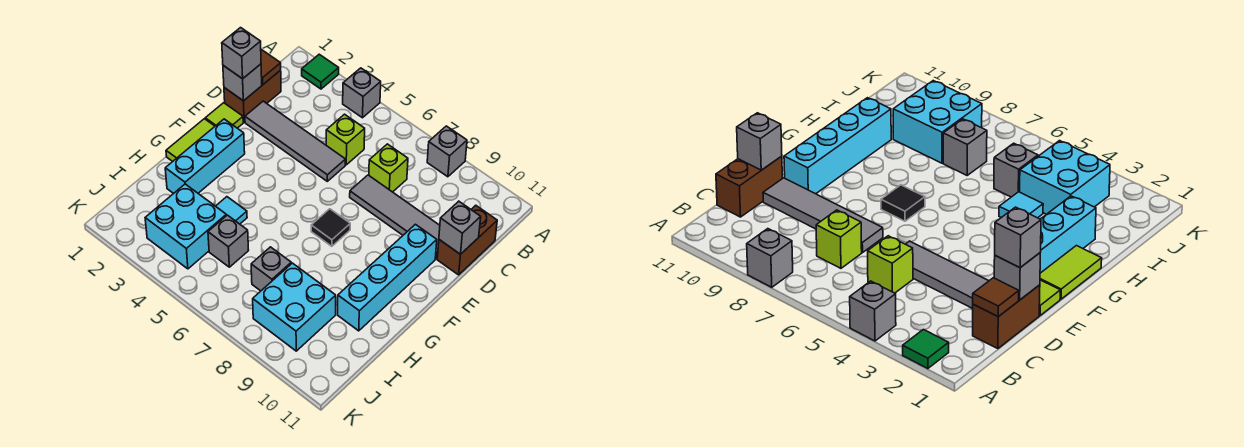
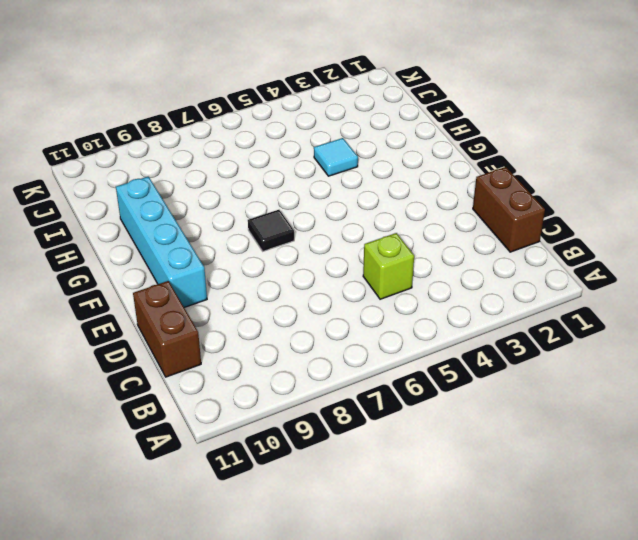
none -> green 1x1 tile [302,54,339,89]
none -> grey 1x1 brick [343,68,381,118]
none -> grey 1x1 brick [427,126,467,177]

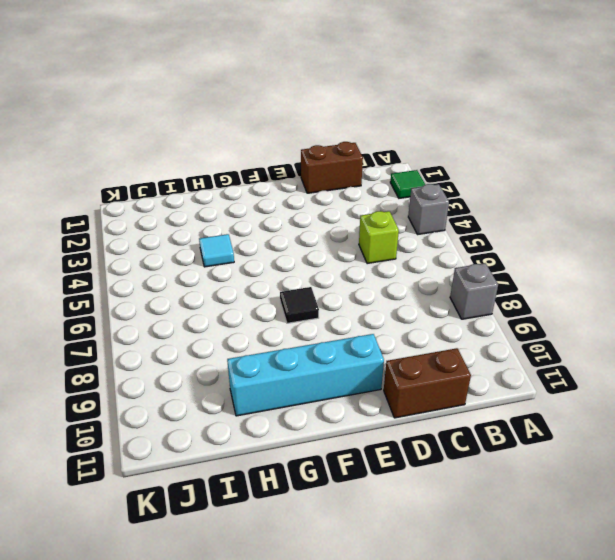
none -> lime 1x1 brick [369,144,408,192]
none -> grey 1x4 tile [245,101,346,181]
none -> grey 1x4 tile [350,175,440,259]

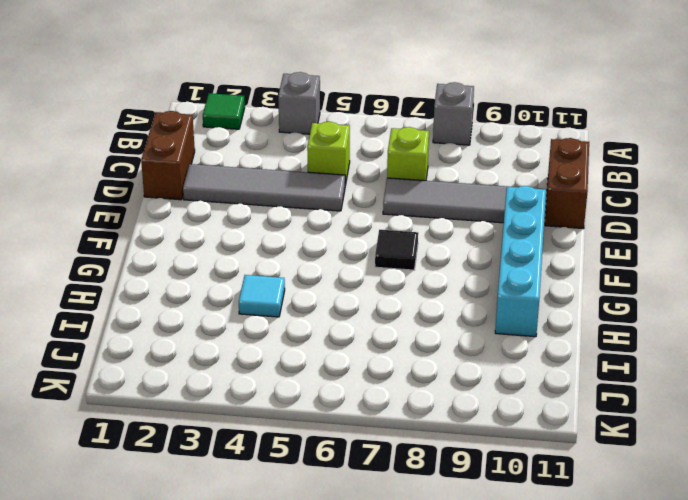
none -> lime 1x1 tile [205,103,243,128]
none -> lime 1x2 tile [166,119,215,161]
none -> cyan 1x3 brick [165,119,245,194]

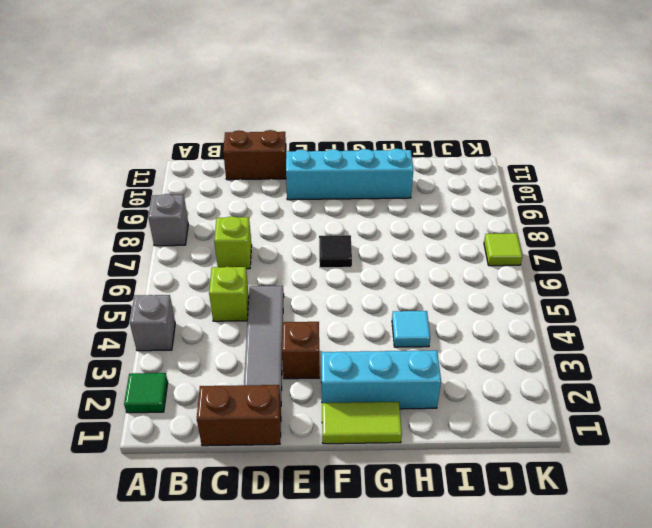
brown 1x1 brick [282,322,320,379] -> none
lime 1x1 tile [484,233,522,266] -> lime 1x1 tile moved to [205,103,243,128]
none -> grey 1x4 tile [350,175,440,259]
none -> cyan 2x2 brick [145,184,226,269]
none -> grey 1x1 brick [208,215,249,267]

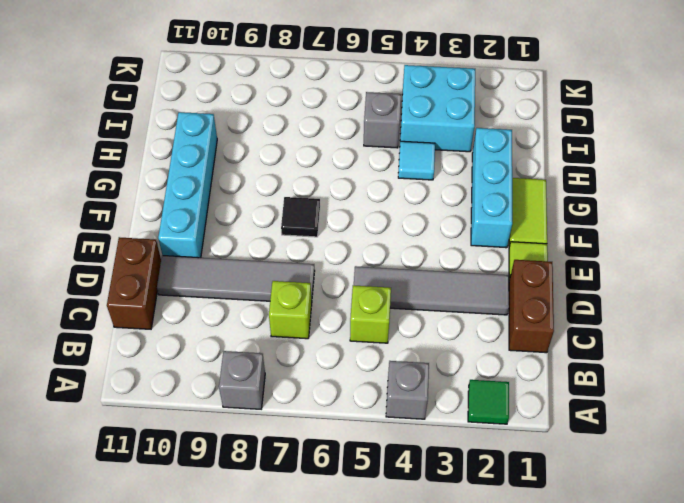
none -> grey 1x1 brick [251,247,291,291]
none -> cyan 2x2 brick [253,263,336,351]
none -> brown 1x1 tile [261,49,281,85]

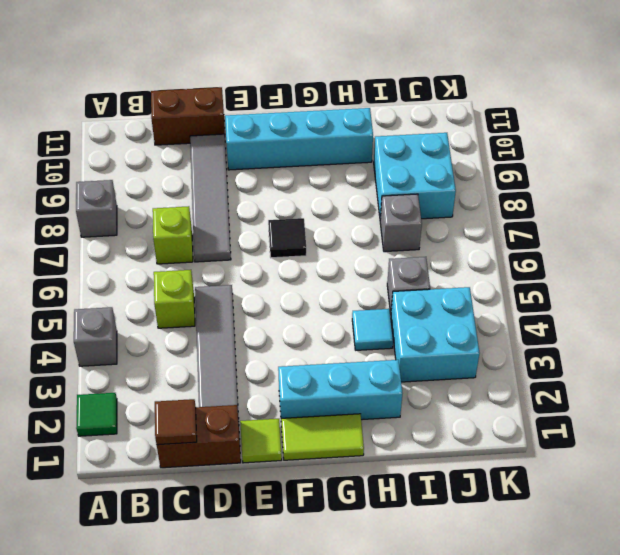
none -> grey 1x1 brick [223,64,262,101]
none -> grey 1x1 brick [439,201,481,254]
none -> grey 1x1 brick [222,28,261,79]

